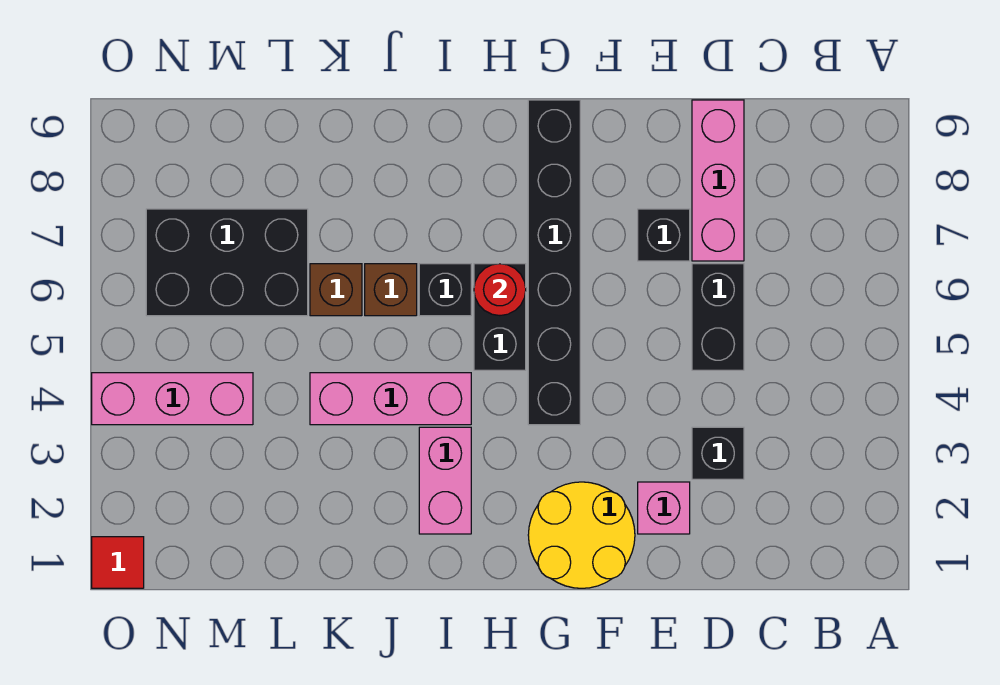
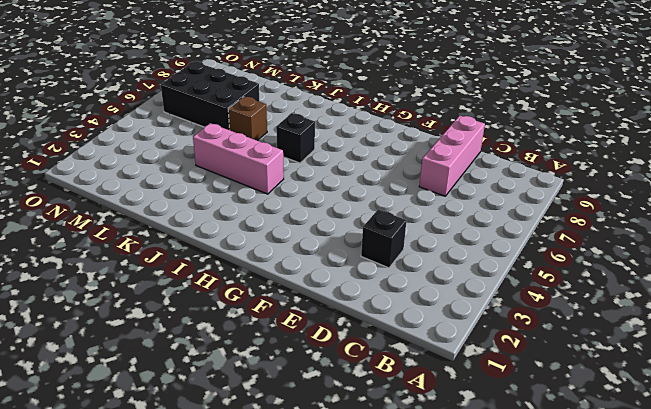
none -> black 1x2 brick [692,264,744,370]
none -> pink 1x1 brick [638,482,690,534]
none -> black 1x1 brick [638,209,690,261]

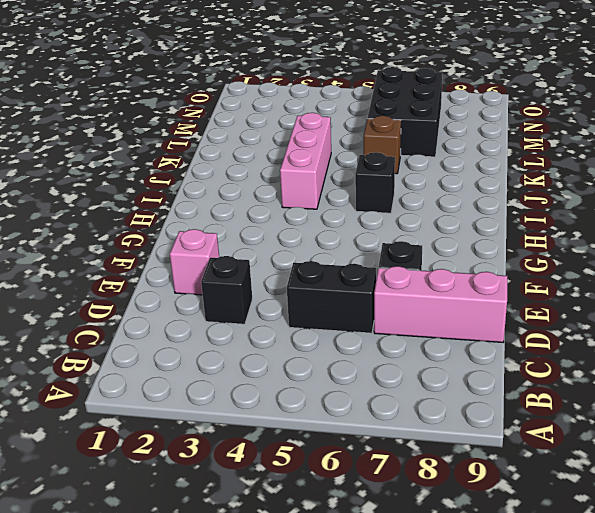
none -> yellow 2x2 round brick [528,482,635,588]
none -> black 1x6 brick [528,100,580,425]
none -> black 1x2 brick [474,264,526,370]

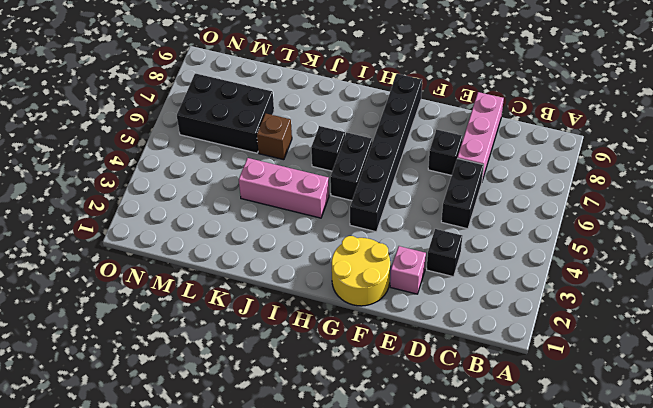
none -> pink 1x2 brick [419,427,471,534]
none -> brown 1x1 brick [365,264,417,316]
none -> pink 1x3 brick [92,373,253,425]

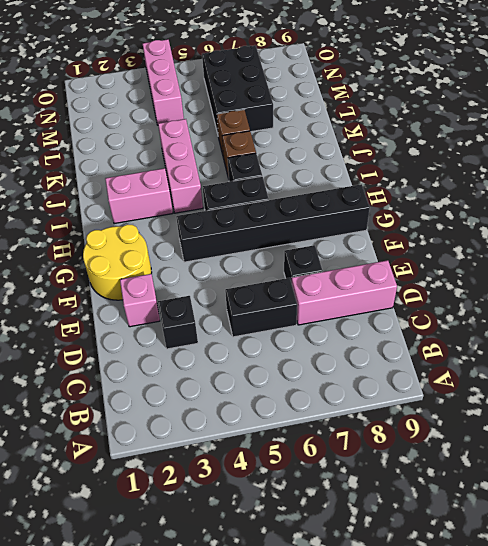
none -> red 1x1 tile [92,537,144,588]
none -> red 1x1 round brick [474,264,526,316]

